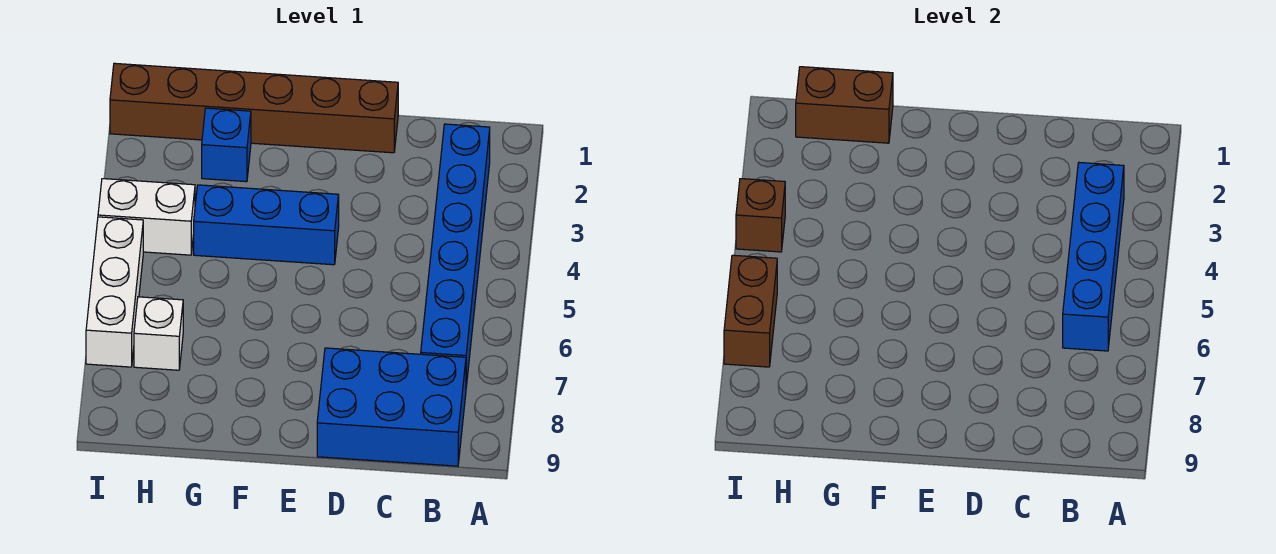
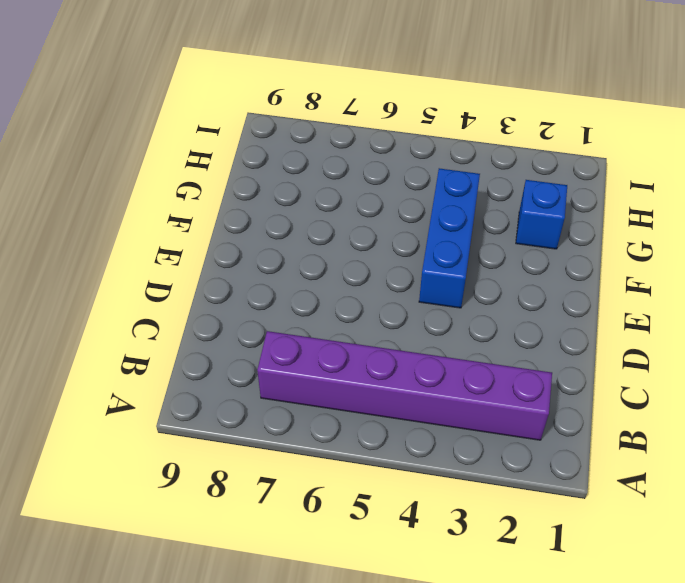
purple 1x6 brick [257,331,552,440] -> blue 1x6 brick [421,124,490,386]
none -> blue 2x3 brick [317,348,466,466]
none -> brown 1x6 brick [110,63,398,153]
none -> white 1x2 brick [98,179,195,255]

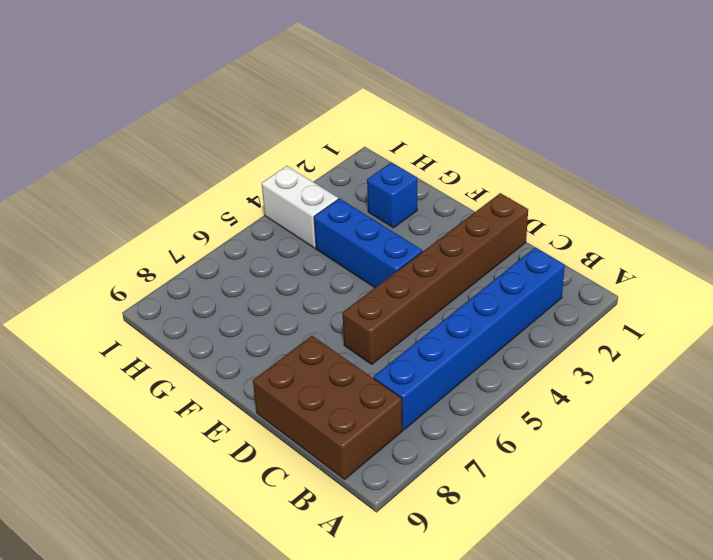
brown 2x3 brick [253,336,402,479] -> blue 2x3 brick [317,348,466,466]
brown 1x6 brick [342,193,528,364] -> brown 1x6 brick turned to [110,63,398,153]
none -> white 1x1 brick [134,297,183,370]
none -> white 1x3 brick [86,217,143,367]
none -> blue 1x4 brick [1063,163,1124,351]

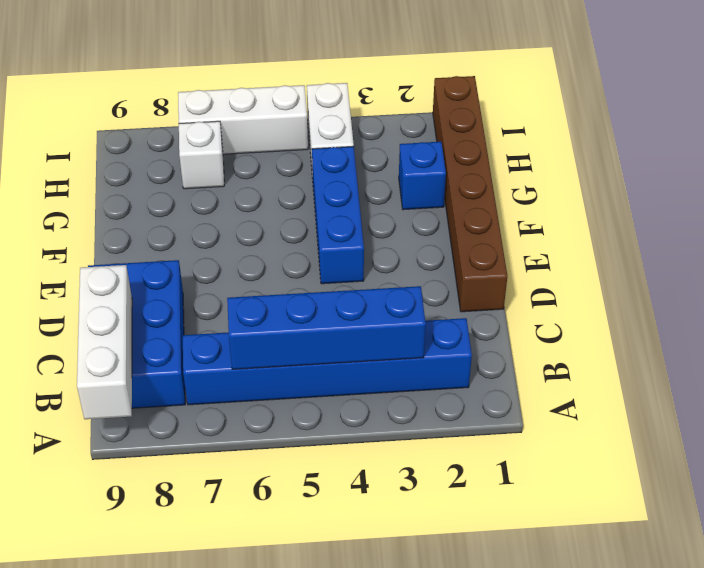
white 1x3 brick [77,265,132,419] -> none
none -> brown 1x2 brick [796,67,893,143]
none -> brown 1x1 brick [736,179,785,252]
none -> brown 1x2 brick [724,255,777,367]

